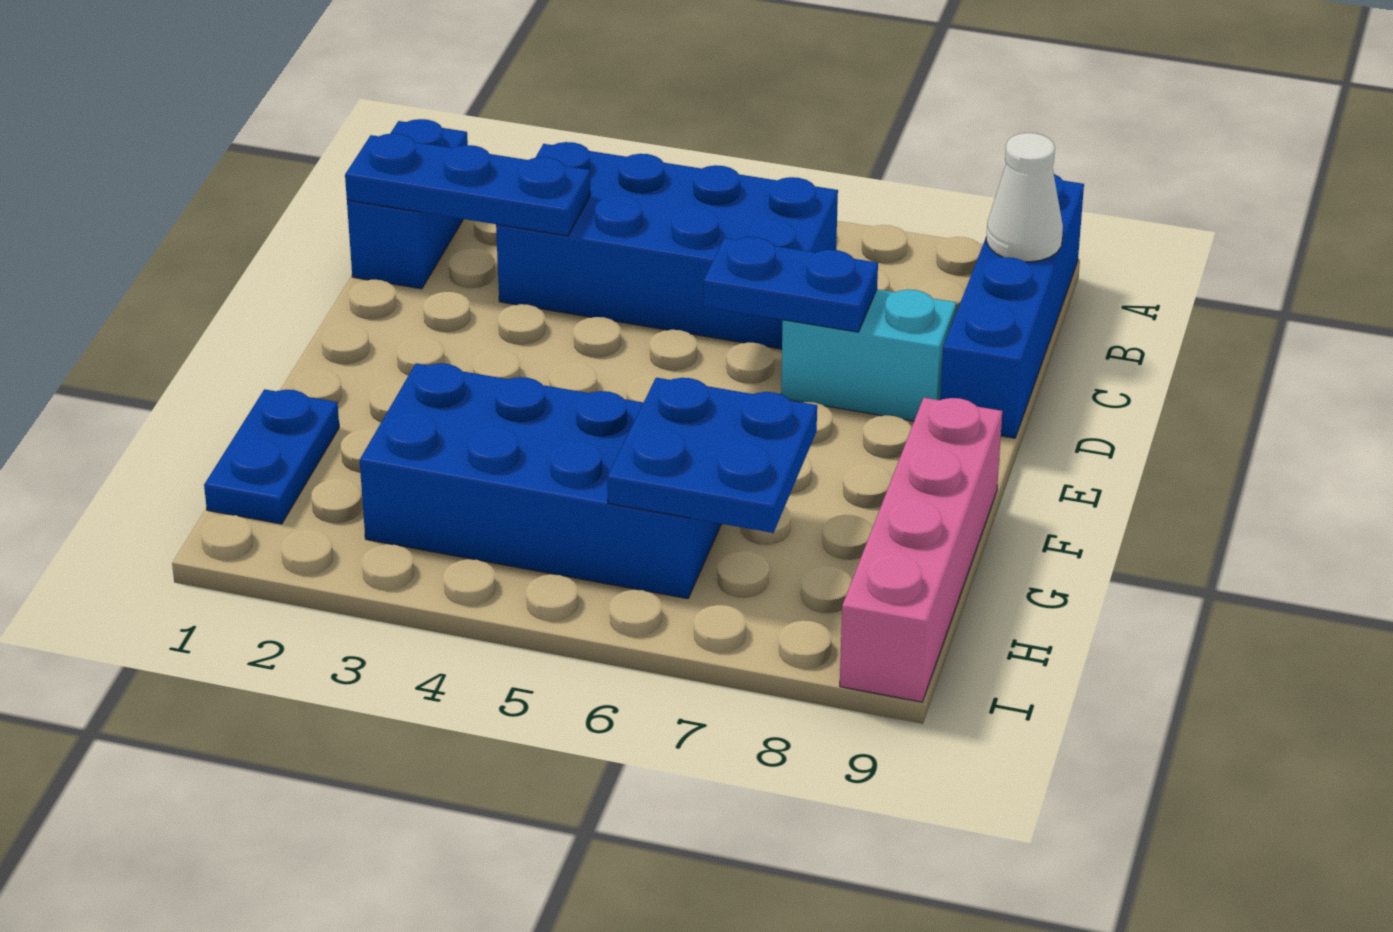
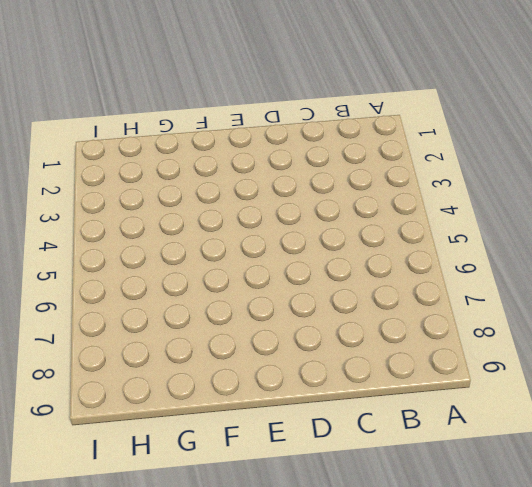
none -> blue 1x4 brick [940,174,1084,438]
none -> blue 1x2 brick [347,119,468,289]

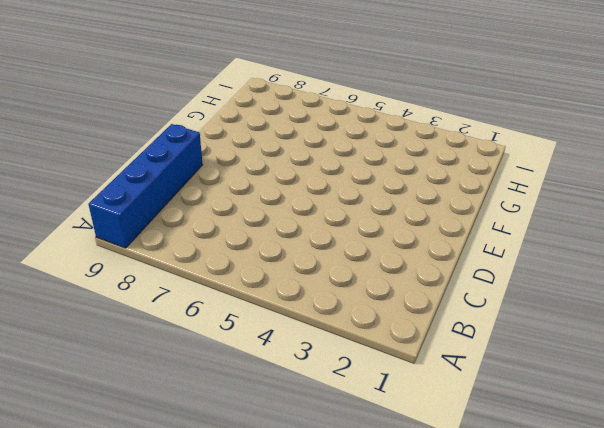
none -> blue 1x2 brick [347,119,468,289]
none -> blue 2x4 brick [496,142,838,349]

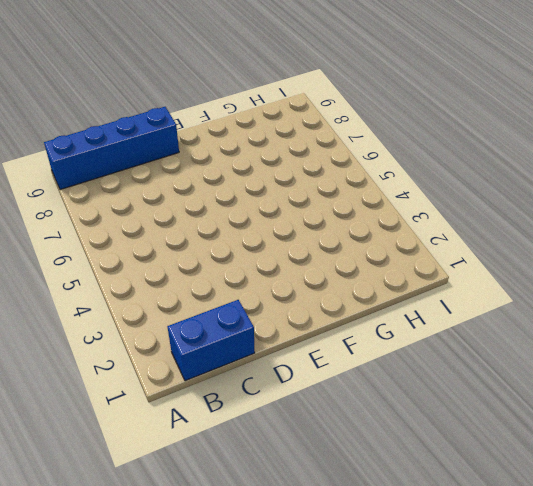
none -> blue 2x4 brick [496,142,838,349]
none -> cyan 1x2 brick [781,289,956,421]

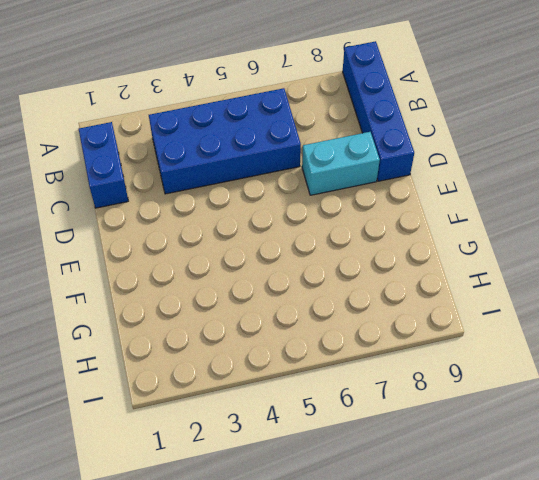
none -> pink 1x4 brick [840,398,1002,702]
none -> blue 1x2 plate [204,389,339,524]

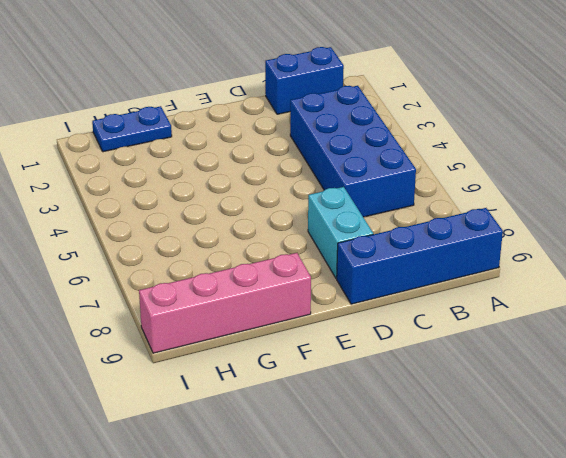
none -> blue 2x4 brick [360,363,721,599]
none -> white 1x1 cone [986,133,1063,262]

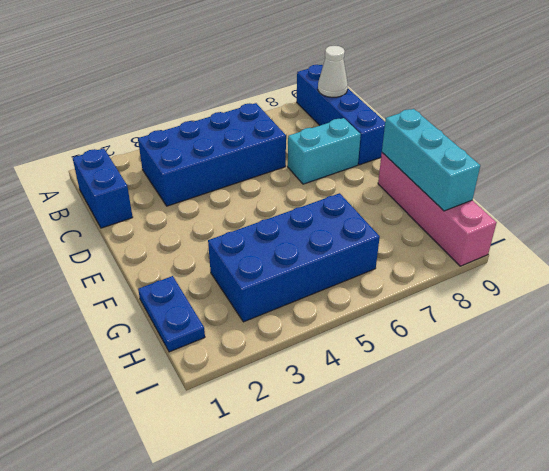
cyan 1x3 brick [382,109,480,211] -> none
none -> blue 1x3 plate [345,133,591,236]
none -> blue 1x2 plate [703,237,878,332]

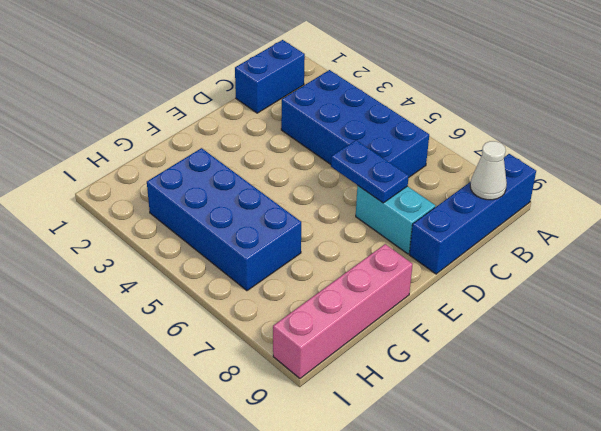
none -> blue 1x2 plate [204,389,339,524]
none -> blue 1x3 plate [345,133,591,236]

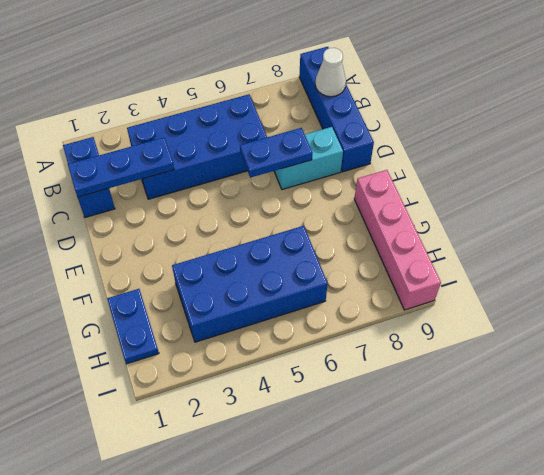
none -> blue 2x2 plate [607,378,817,533]

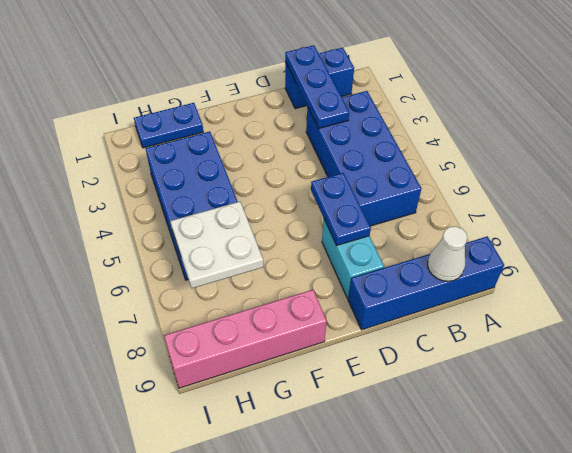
white 2x2 plate [170,202,263,288] -> blue 2x2 plate [607,378,817,533]

